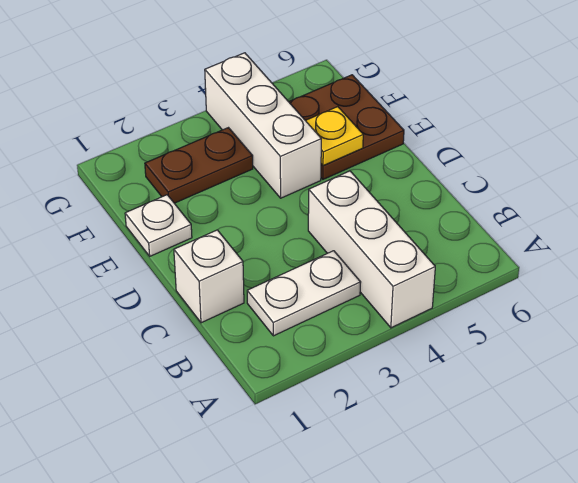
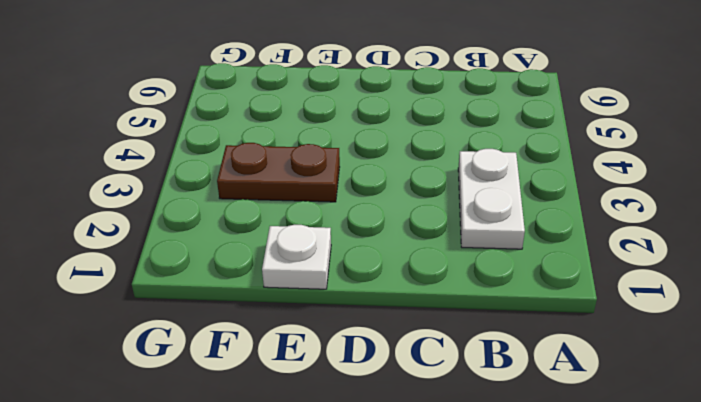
brown 1x2 plate [217,143,340,202] -> brown 1x2 plate turned to [145,128,253,203]
none -> white 1x3 brick [308,171,435,328]
none -> white 1x1 brick [174,230,244,323]

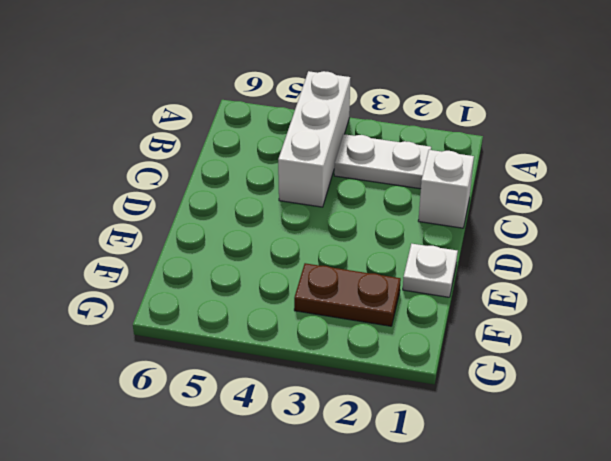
none -> white 1x3 brick [205,53,321,198]
none -> brown 2x2 plate [289,75,404,179]

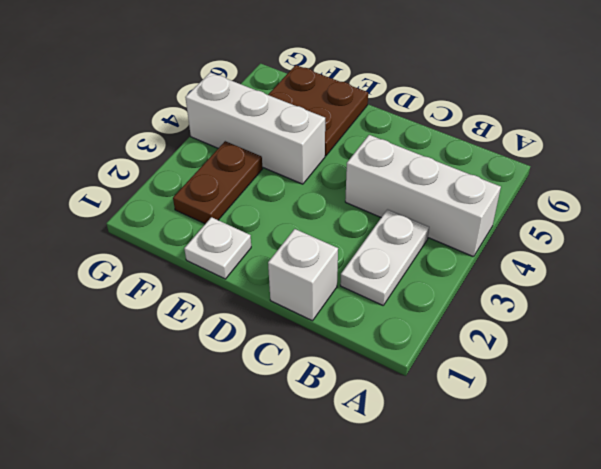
none -> yellow 1x1 plate [305,107,363,166]

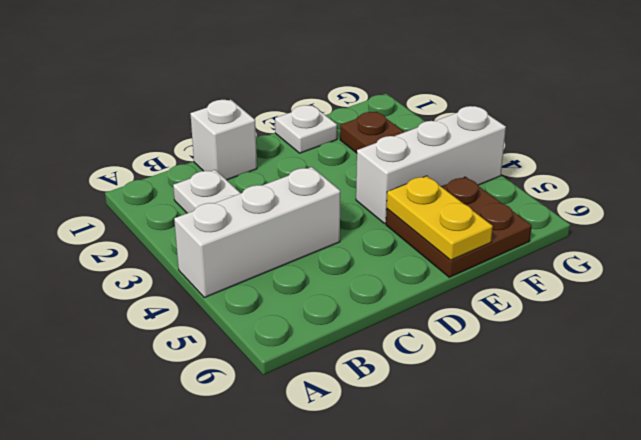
yellow 1x2 plate [387,176,493,260] -> yellow 1x1 plate [305,107,363,166]

